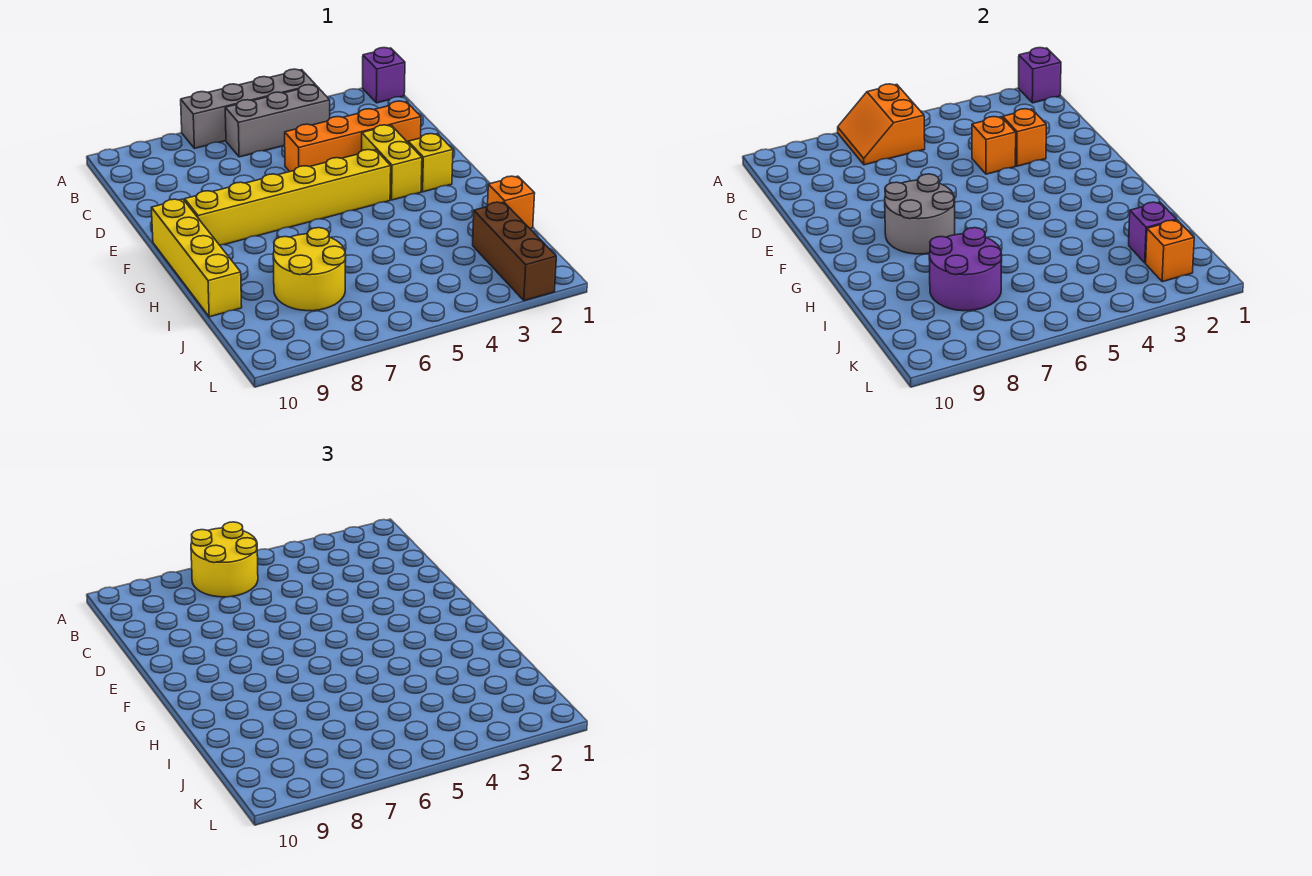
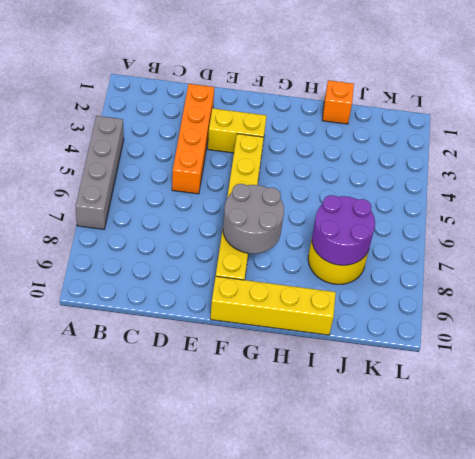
none -> purple 1x1 brick [363,48,405,103]
none -> grey 1x3 brick [225,85,330,157]
none -> yellow 1x1 brick [408,134,453,192]

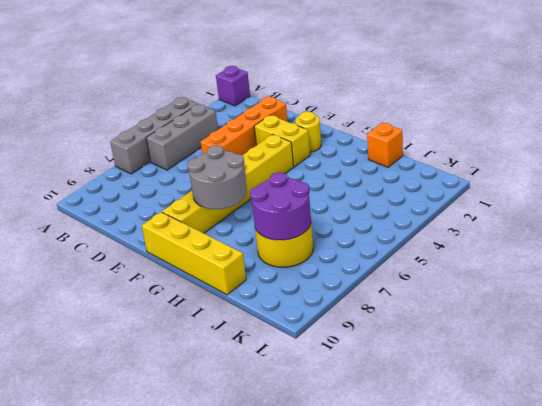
yellow 1x1 round brick [295,111,321,152] -> yellow 1x1 brick [408,134,453,192]
none -> brown 1x3 brick [473,202,556,301]
none -> purple 1x1 brick [1019,48,1061,103]
none -> orange 2x2 slope [838,84,925,165]

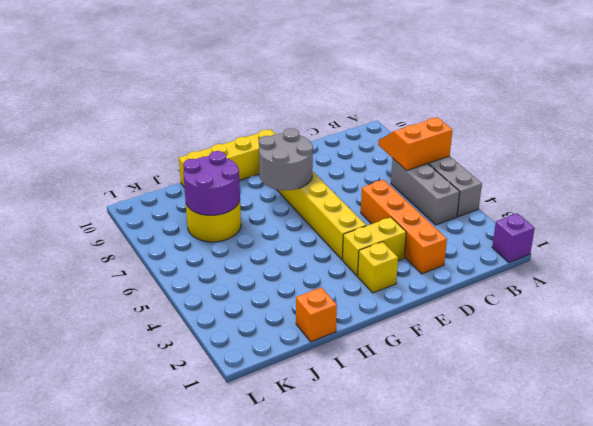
none -> brown 1x3 brick [473,202,556,301]
none -> purple 1x1 brick [1019,48,1061,103]
none -> orange 1x1 brick [1003,109,1046,166]

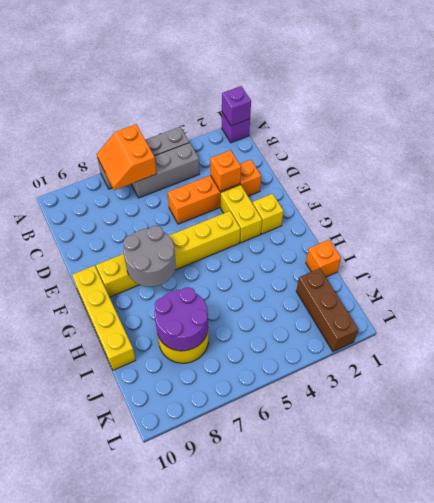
none -> orange 1x1 brick [972,117,1016,174]
none -> purple 1x1 brick [1129,202,1177,263]
none -> orange 1x1 brick [1146,220,1194,282]

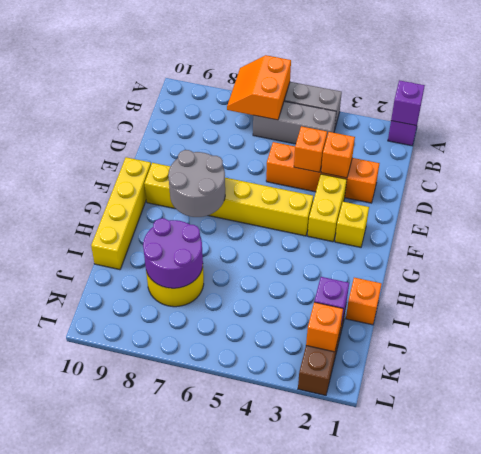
none -> yellow 2x2 round brick [191,522,258,597]

